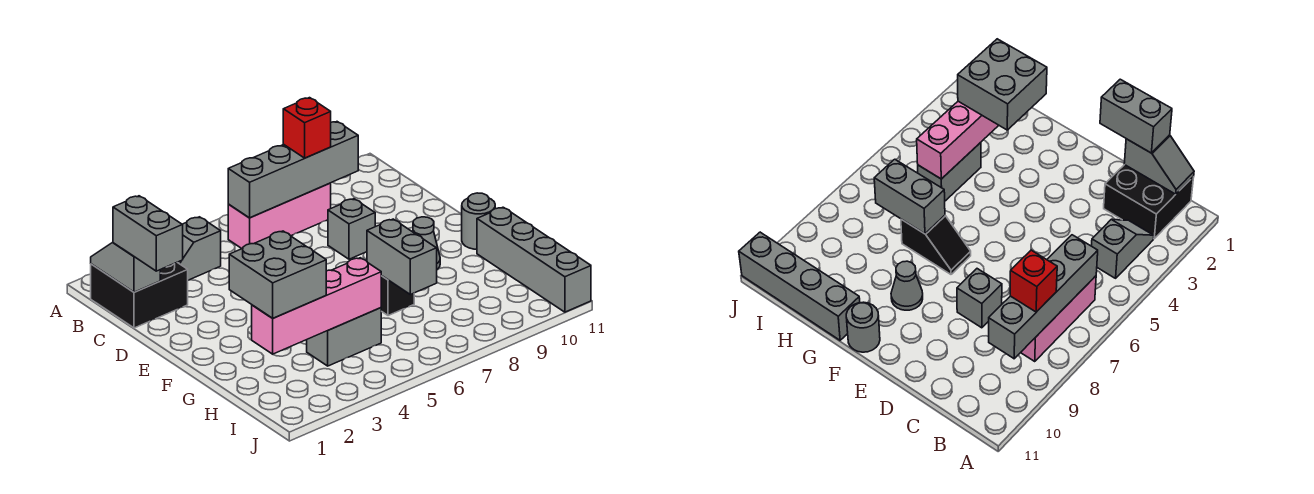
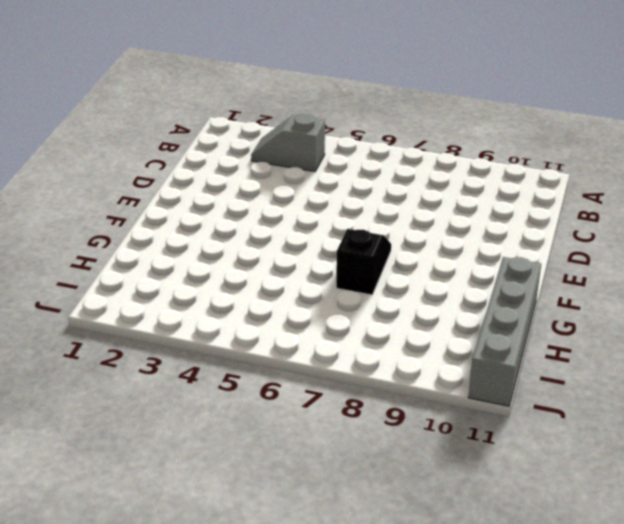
none -> black 2x2 brick [91,263,188,328]
none -> pink 1x3 brick [228,183,331,248]
none -> grey 1x1 brick [328,199,375,259]

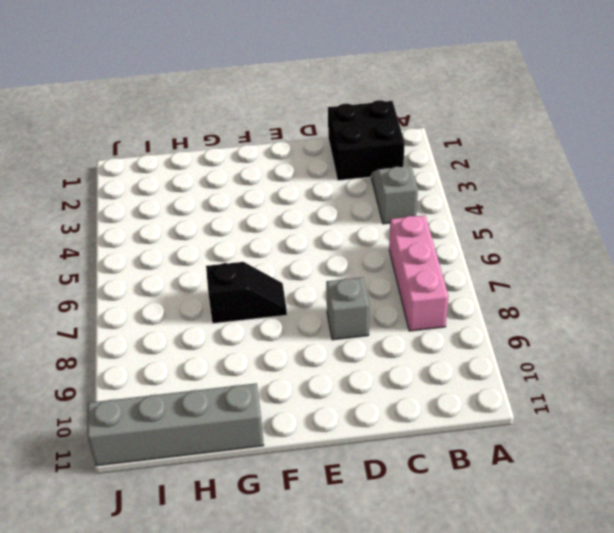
none -> grey 1x1 cone [413,217,440,269]
none -> grey 1x1 round brick [462,193,495,249]
none -> grey 1x2 brick [307,308,381,366]

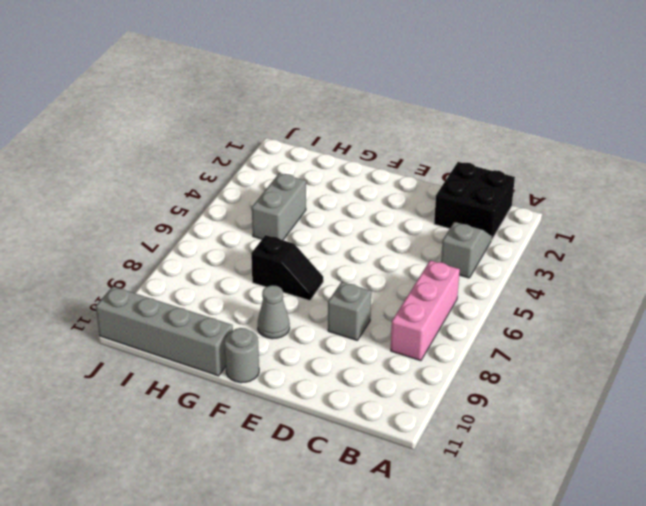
none -> grey 1x2 slope [91,243,160,292]
none -> grey 1x4 brick [228,122,358,218]
none -> grey 1x2 brick [367,219,437,294]

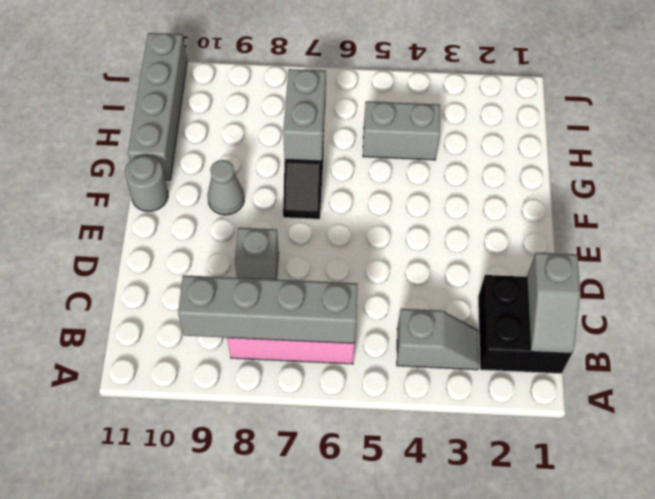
none -> pink 1x4 brick [252,258,381,354]
none -> red 1x1 brick [283,98,331,158]
none -> grey 1x2 brick [113,196,183,271]

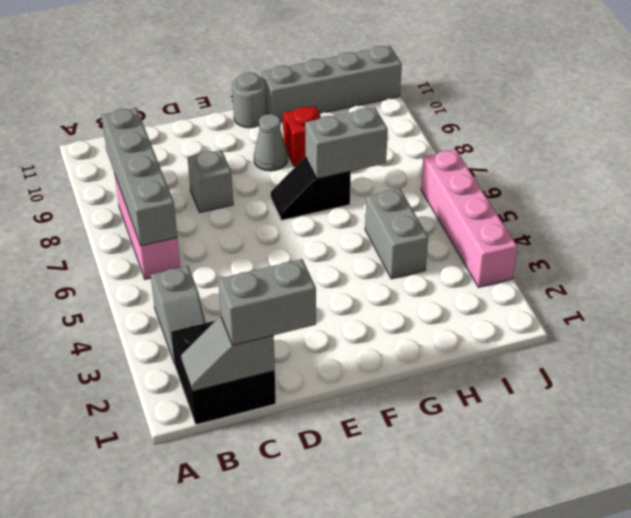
red 1x1 brick [283,106,321,166] -> red 1x1 brick moved to [283,98,331,158]
pink 1x4 brick [421,150,517,287] -> pink 1x4 brick moved to [252,258,381,354]
none -> grey 2x2 brick [229,231,326,318]

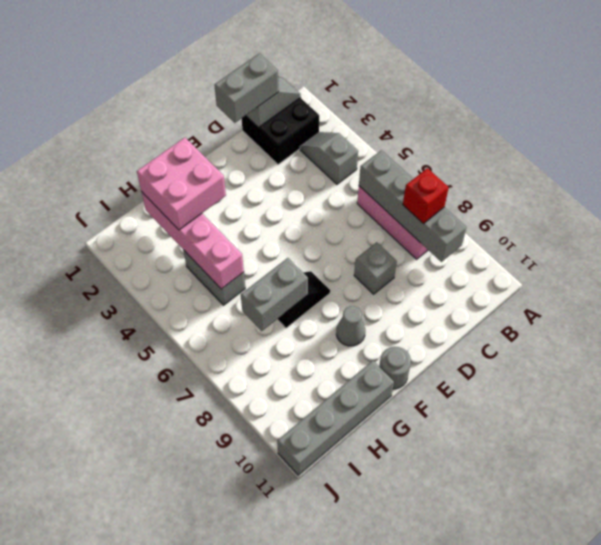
pink 2x2 brick [137,138,226,230] -> grey 2x2 brick [229,231,326,318]

